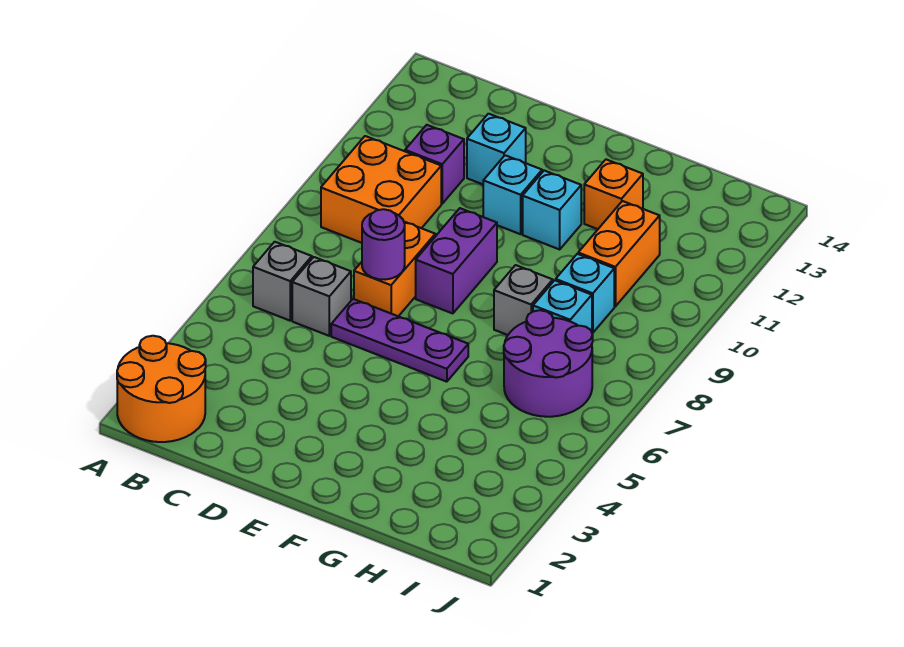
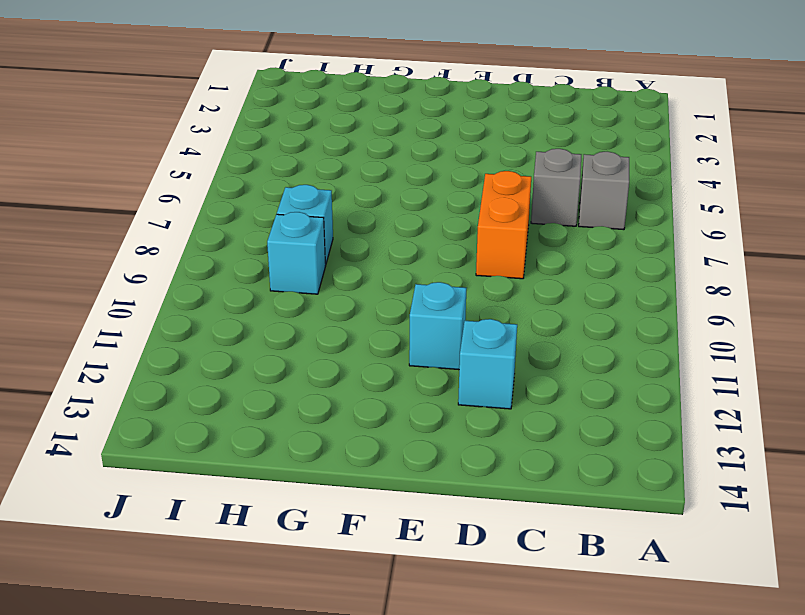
none -> orange 2x2 round brick [117,336,206,442]
none -> orange 2x2 brick [321,136,441,243]
none -> purple 1x1 brick [405,125,464,204]

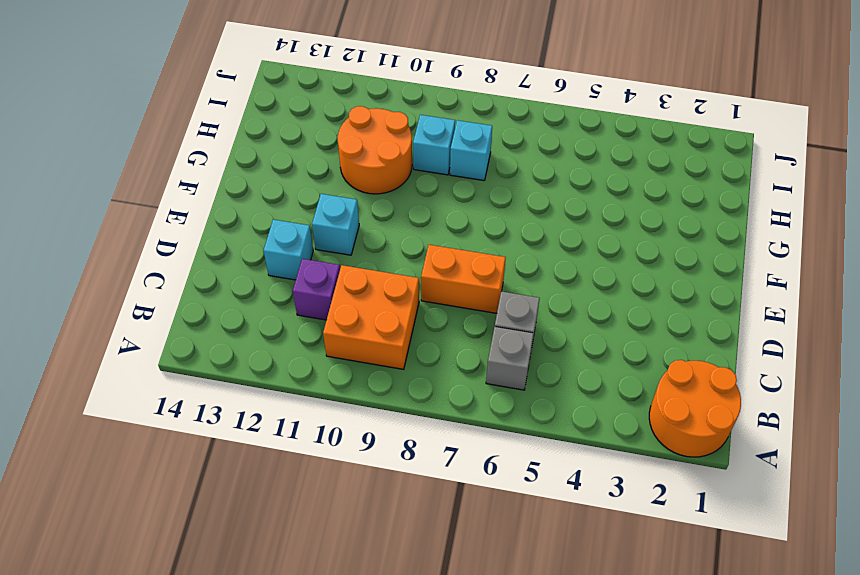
orange 2x2 round brick [338,106,412,194] -> orange 1x2 brick [578,201,660,306]
none -> purple 1x3 plate [331,299,468,382]
none -> purple 1x2 brick [416,208,497,314]
none -> cyan 1x1 brick [523,171,581,249]

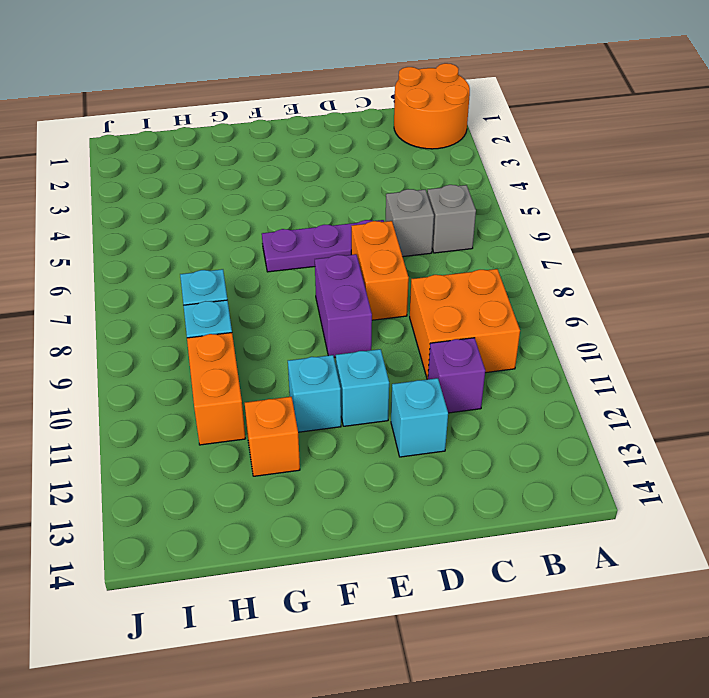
none -> grey 1x1 brick [494,265,553,335]
none -> purple 2x2 round brick [504,310,593,417]
none -> purple 1x1 round brick [362,209,405,280]

